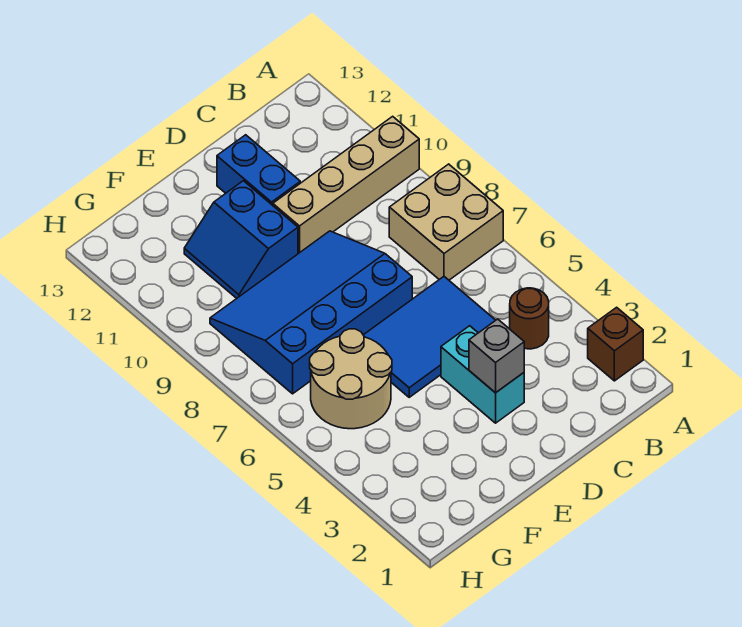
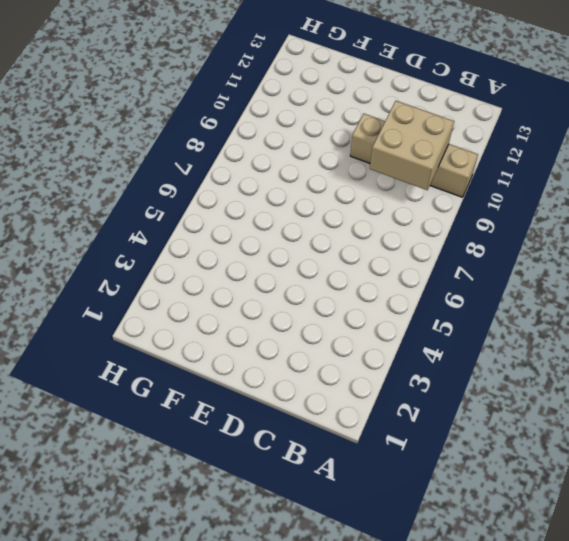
tan 2x2 brick [370,101,454,190] -> tan 2x2 brick moved to [389,164,503,280]
none -> brown 1x1 brick [588,307,643,381]
none -> brown 1x1 round brick [510,288,549,349]

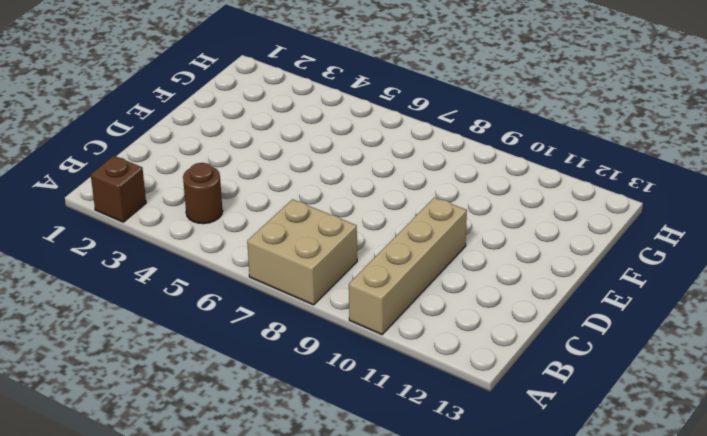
none -> blue 2x3 tile [364,277,496,397]
none -> cyan 1x2 brick [441,326,524,423]

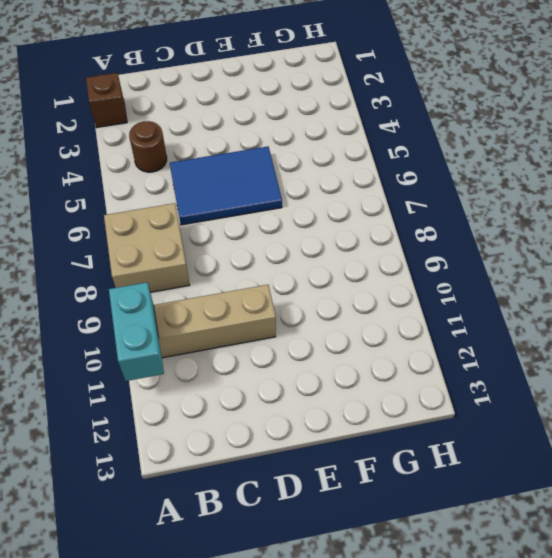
cyan 1x2 brick [109,282,164,381] -> cyan 1x2 brick moved to [441,326,524,423]
none -> blue 3x4 slope [210,231,412,394]
none -> blue 1x2 brick [217,135,300,205]

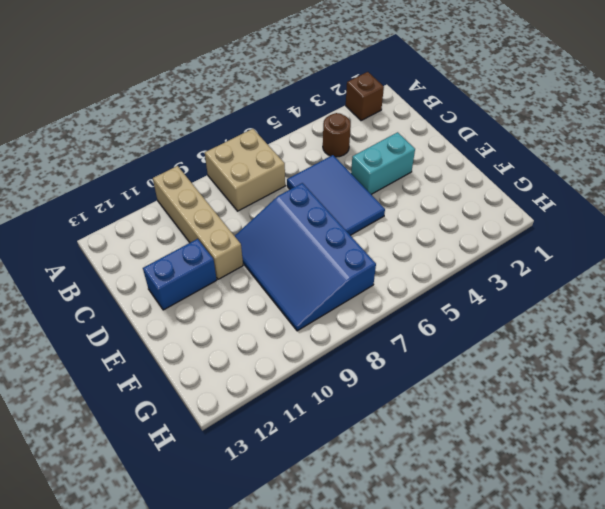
none -> blue 2x2 slope [184,181,298,298]
none -> tan 2x2 round brick [310,329,392,429]

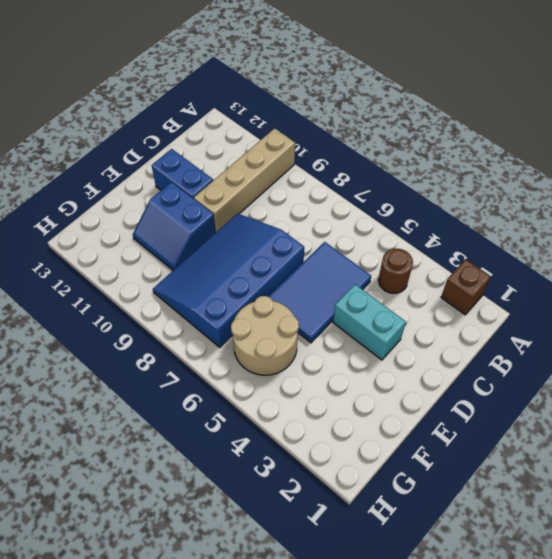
none -> tan 2x2 brick [389,164,503,280]
none -> grey 1x1 brick [469,319,524,393]

